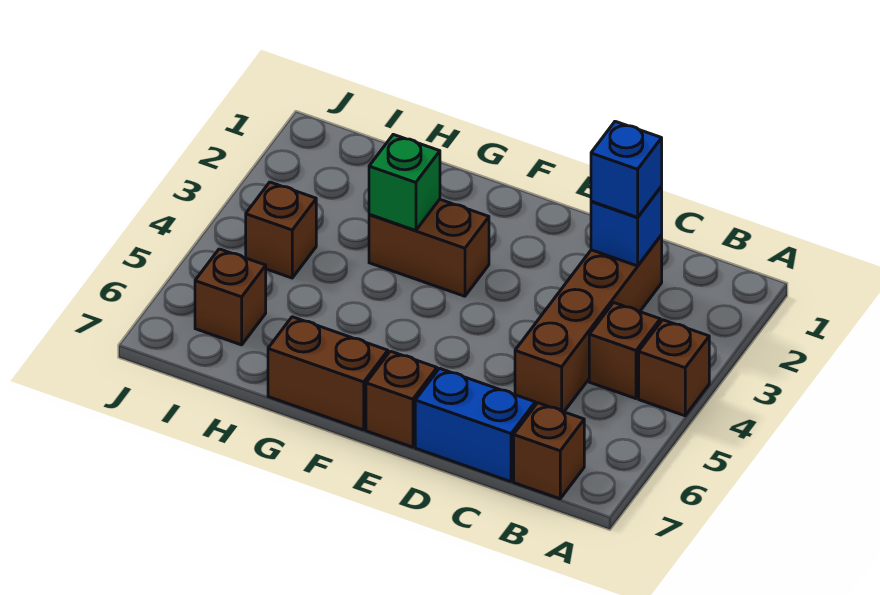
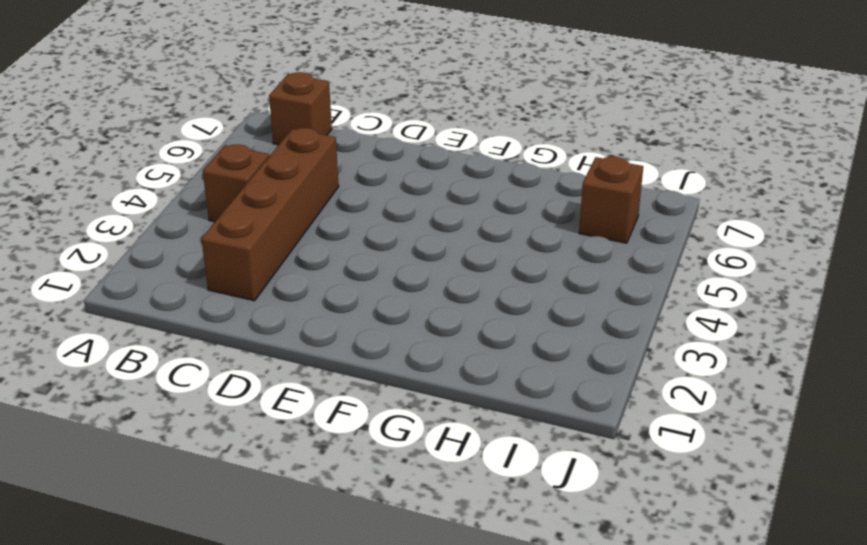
none -> brown 1x1 brick [639,320,709,416]
none -> blue 1x2 brick [415,368,535,482]
none -> brown 1x1 brick [366,351,437,447]

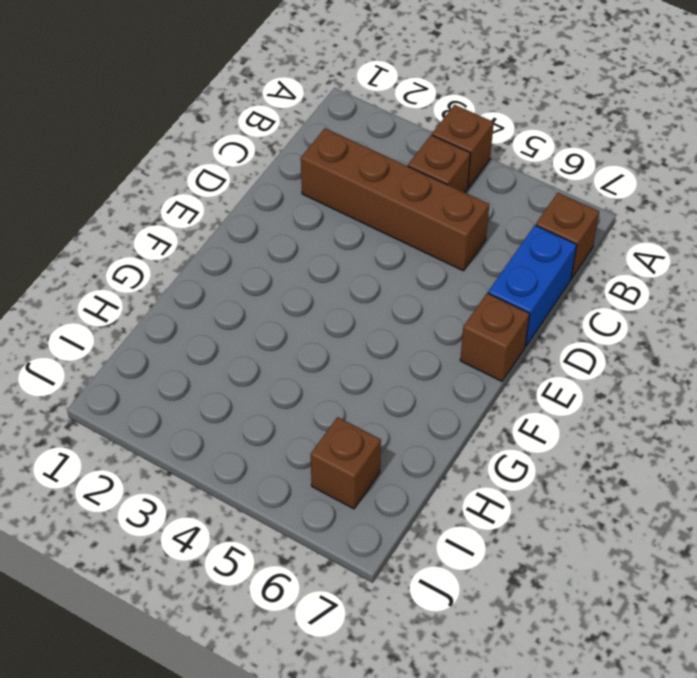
none -> brown 1x2 brick [369,199,489,296]
none -> brown 1x2 brick [268,317,388,430]
none -> brown 1x1 brick [246,182,316,278]

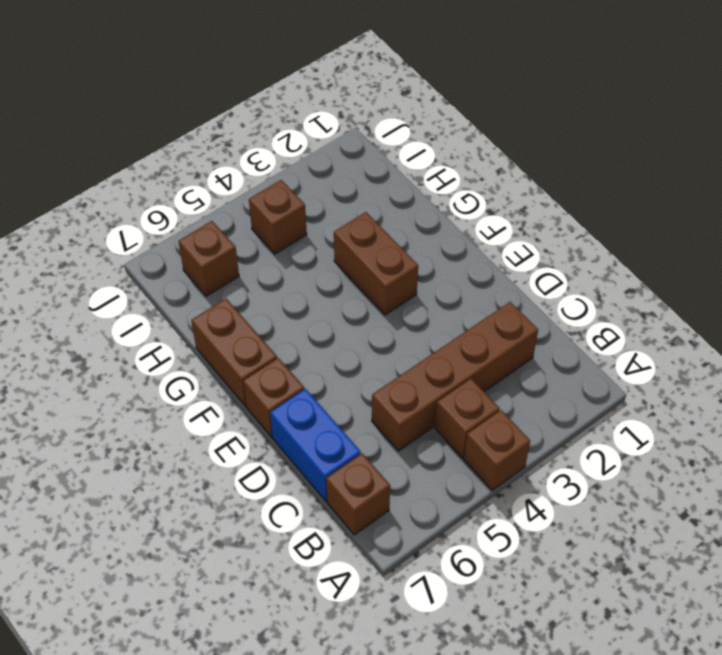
none -> blue 1x1 brick [591,187,662,266]
none -> green 1x1 brick [369,134,440,231]
none -> blue 1x1 brick [591,121,662,217]

